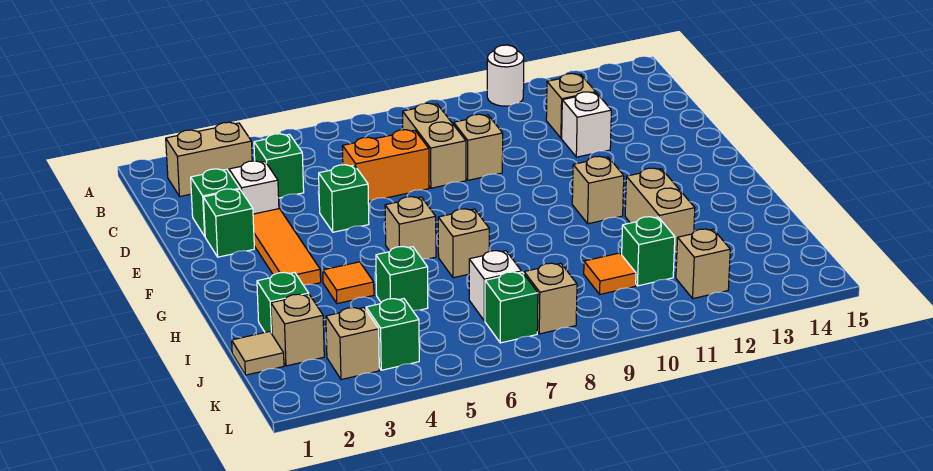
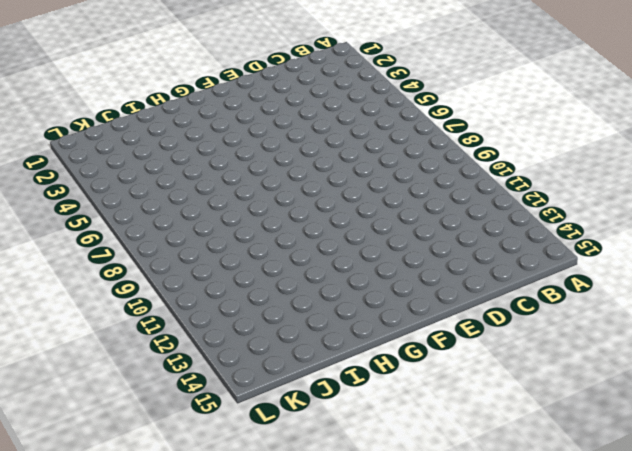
none -> white 1x1 round brick [487,45,524,106]
none -> tan 1x2 brick [166,122,252,196]
none -> green 1x1 brick [254,134,304,198]
none -> tan 1x2 brick [403,103,466,188]

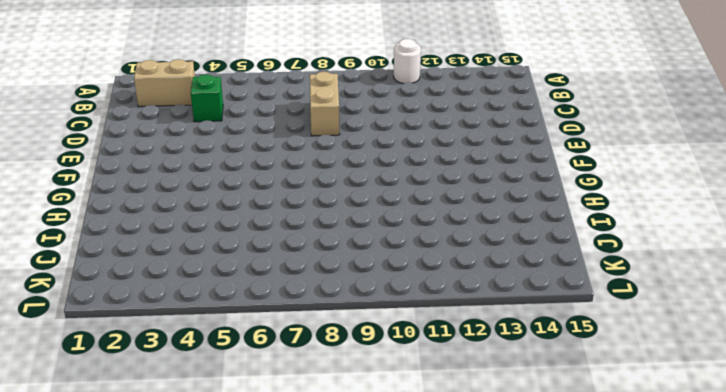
none -> tan 1x1 brick [546,74,596,138]
none -> green 1x1 brick [191,169,240,236]
none -> white 1x1 brick [229,161,279,214]
none -> orange 1x2 brick [342,130,429,202]

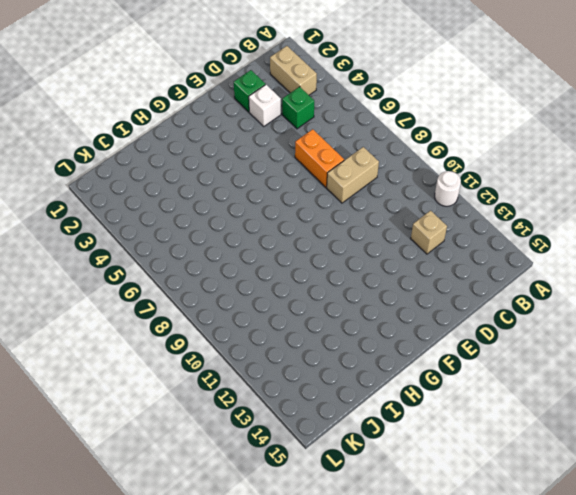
none -> tan 1x1 brick [454,114,503,180]
none -> white 1x1 brick [562,92,611,157]
none -> green 1x1 brick [203,189,254,257]
none -> orange 1x3 tile [253,209,321,285]

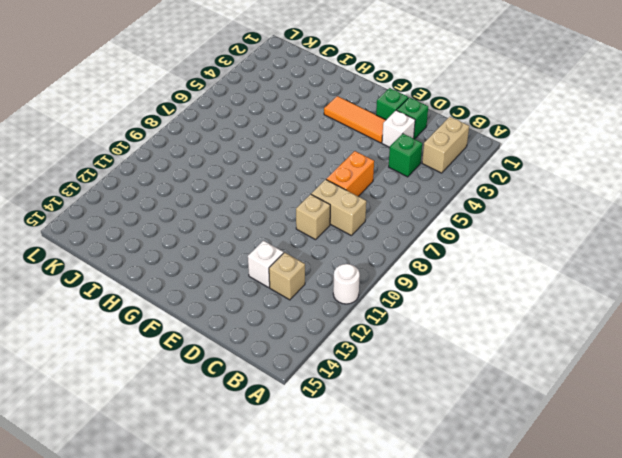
none -> green 1x1 brick [319,165,369,232]
none -> tan 1x1 brick [385,197,436,259]
none -> tan 1x1 brick [572,156,624,224]
none -> orange 1x1 tile [323,262,374,304]

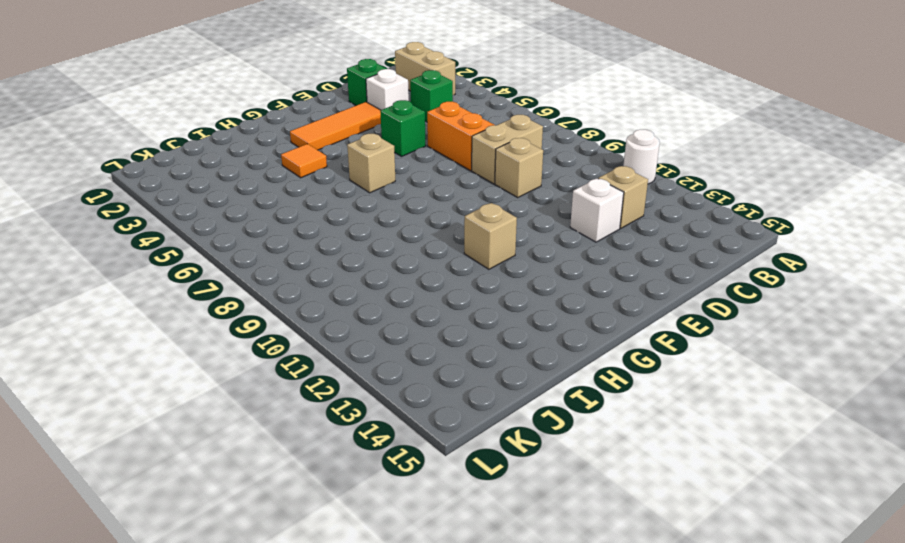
none -> green 1x1 brick [203,189,254,257]
none -> tan 1x1 brick [438,209,489,278]
none -> tan 1x2 brick [625,168,695,253]
none -> green 1x1 brick [257,272,309,334]

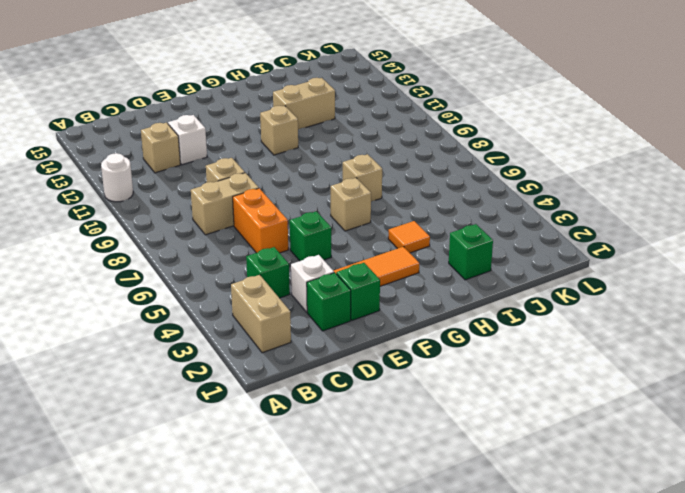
none -> green 1x1 brick [376,247,428,310]
none -> tan 1x1 tile [232,331,284,375]
none -> tan 1x1 brick [271,294,324,366]
none -> white 1x1 brick [469,251,522,321]

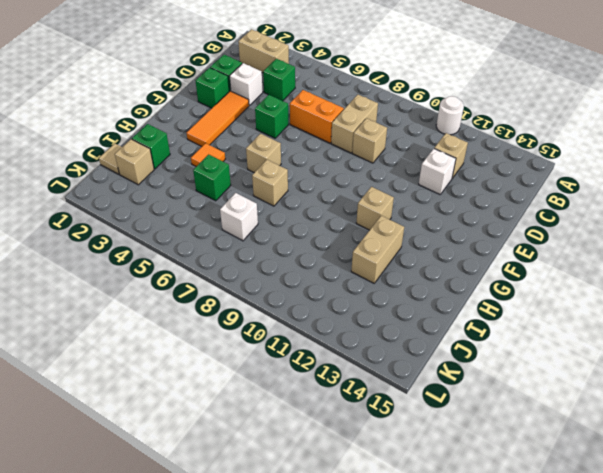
none -> orange 1x1 tile [584,253,636,294]
none -> green 1x1 brick [622,217,675,286]
none -> tan 1x1 brick [326,308,379,380]
none -> green 1x1 brick [366,299,419,370]

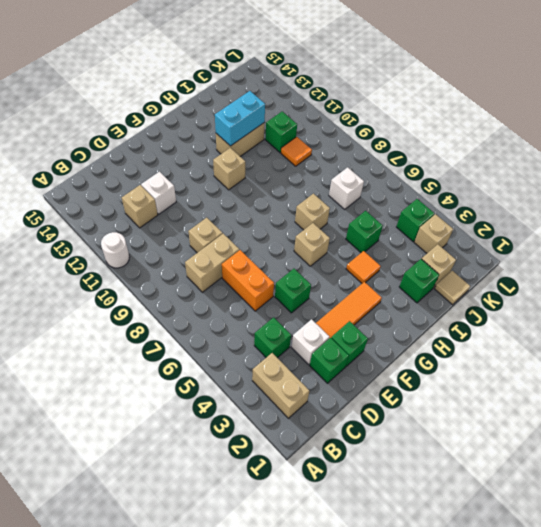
cyan 1x2 brick [215,91,265,146] -> none
none -> green 1x1 brick [485,272,538,343]
none -> tan 1x1 brick [524,263,577,334]
none -> tan 1x1 brick [676,229,730,299]

